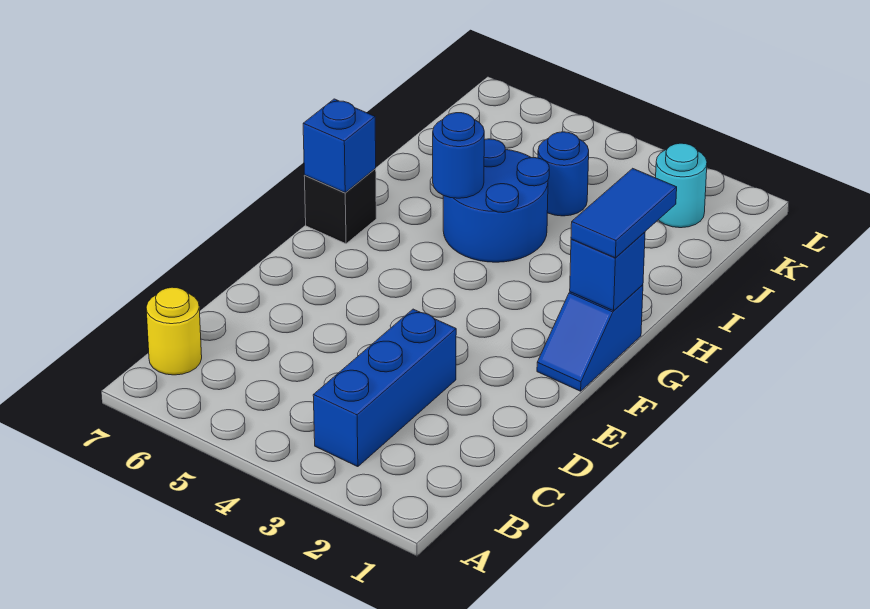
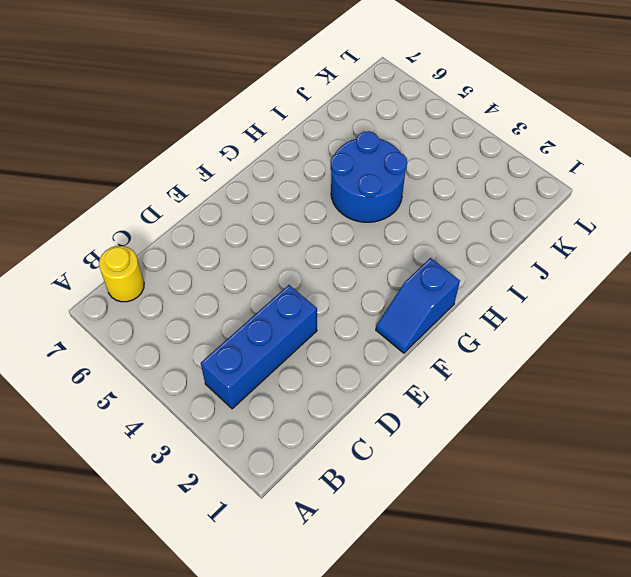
none -> black 1x1 brick [304,168,376,244]
none -> blue 1x1 round brick [538,132,589,216]

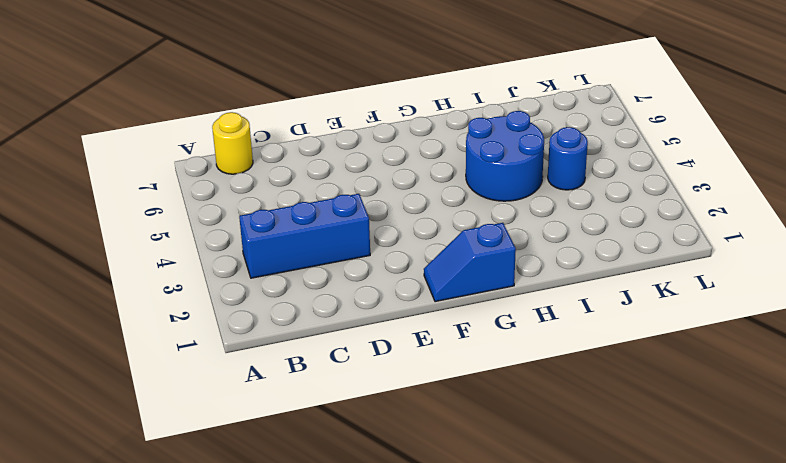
none -> black 1x1 brick [304,168,376,244]
none -> cyan 1x1 round brick [656,143,707,228]

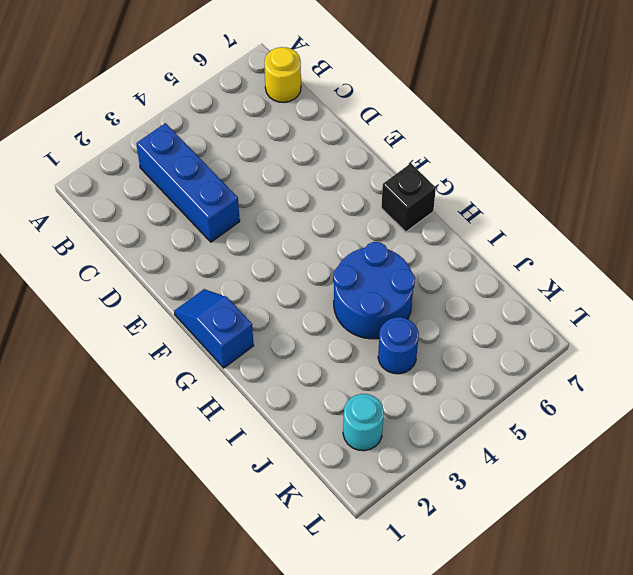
none -> blue 1x1 brick [570,232,645,311]
none -> blue 1x1 brick [303,99,376,192]

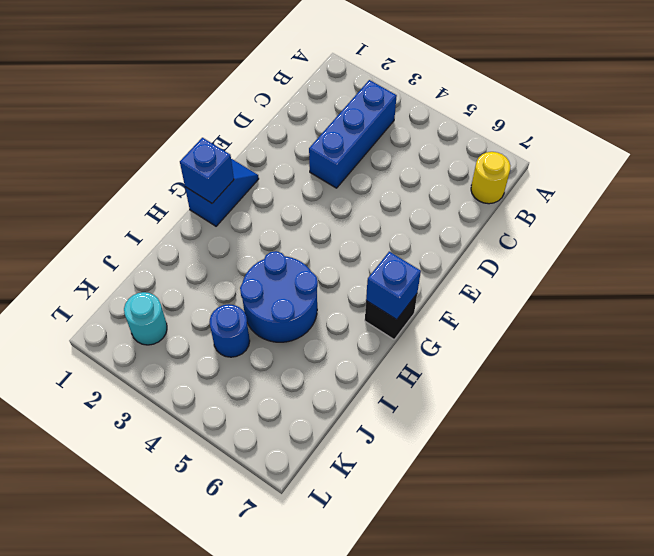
none -> blue 1x1 round brick [433,113,484,198]
none -> blue 1x2 tile [571,168,677,258]

